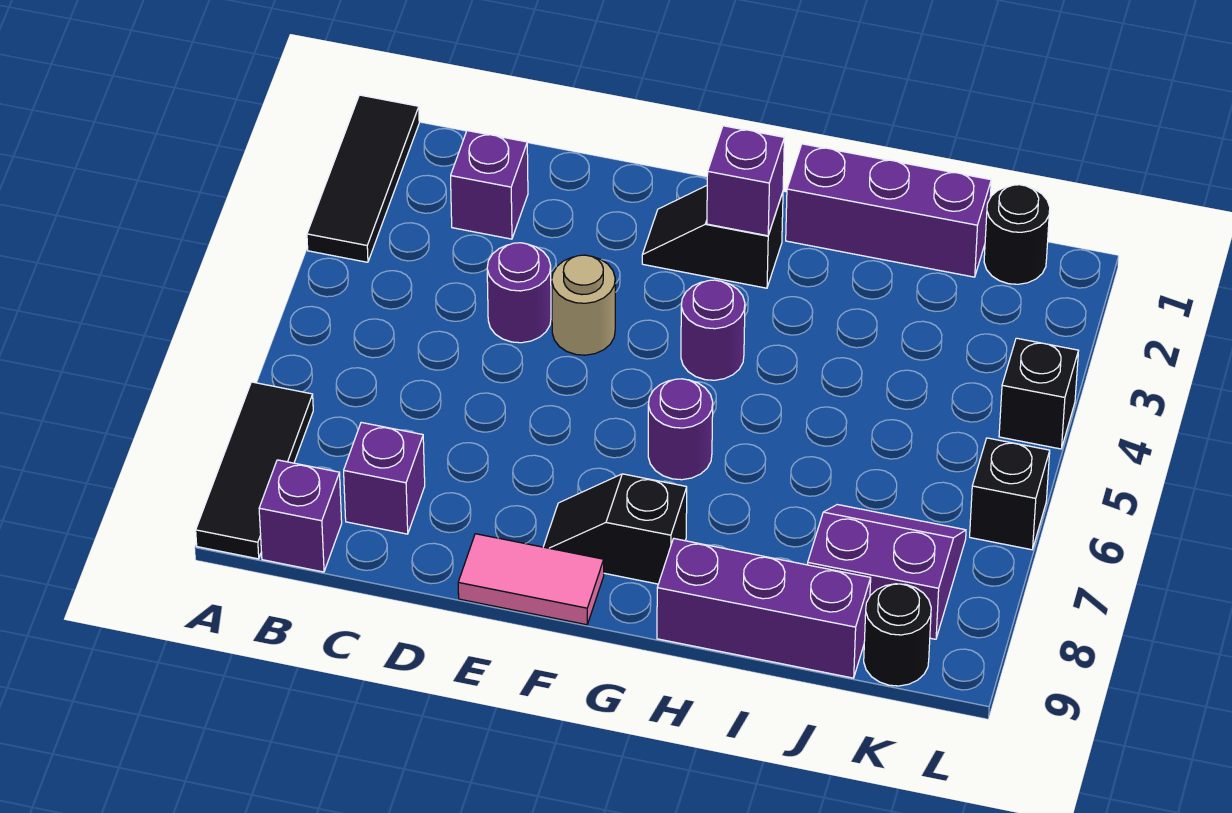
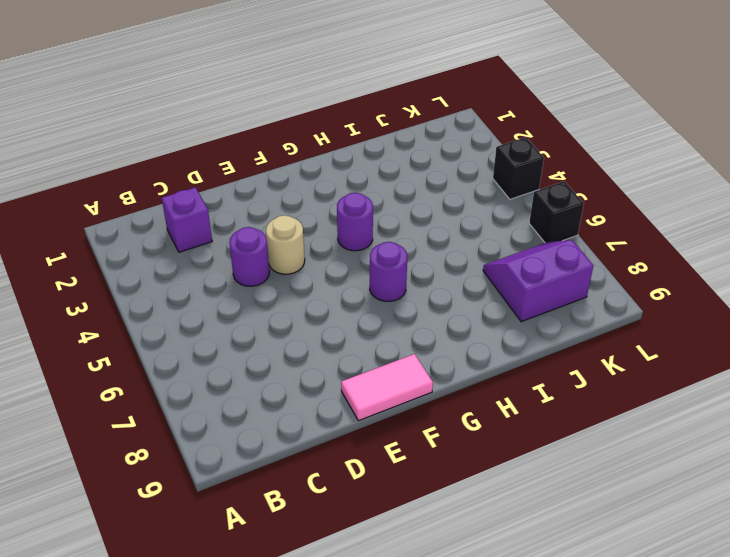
none -> black 1x3 tile [307,95,419,262]
none -> black 1x3 tile [196,382,313,559]
none -> purple 1x1 brick [259,460,342,572]

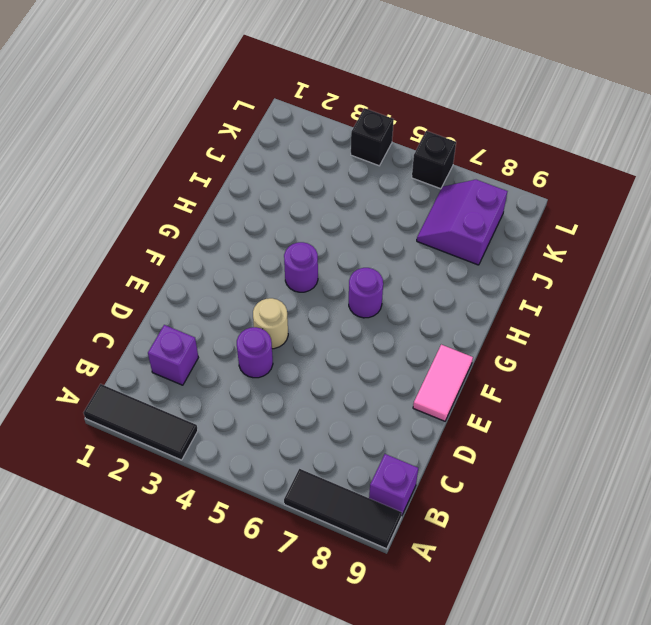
none -> purple 1x1 brick [344,422,425,534]
none -> black 1x2 slope [642,186,783,288]
none -> black 1x2 slope [544,474,687,584]

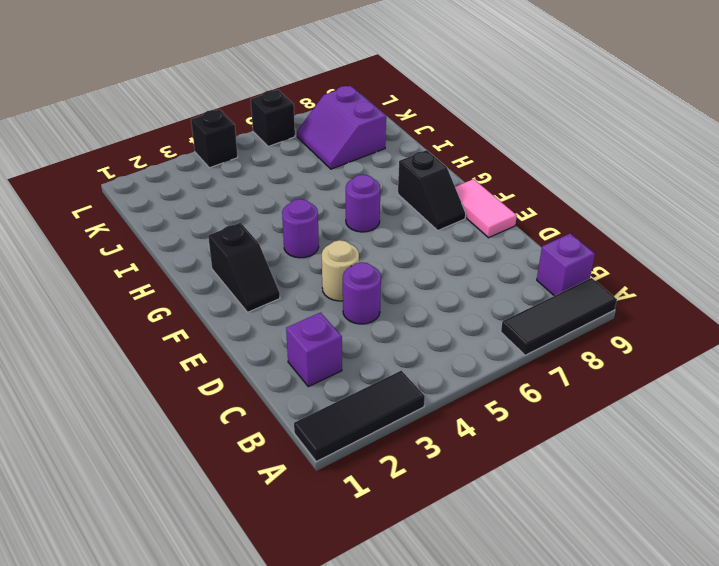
none -> purple 1x1 brick [344,422,425,534]
none -> purple 1x3 brick [786,144,991,277]
none -> purple 1x3 brick [657,539,871,678]

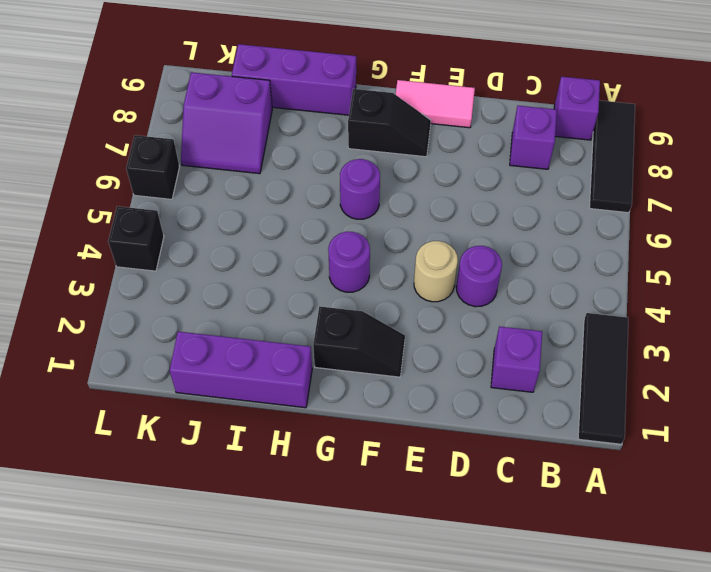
none -> black 1x1 round brick [984,185,1050,284]
none -> black 1x1 round brick [864,584,931,686]
none -> purple 1x1 brick [707,126,784,236]

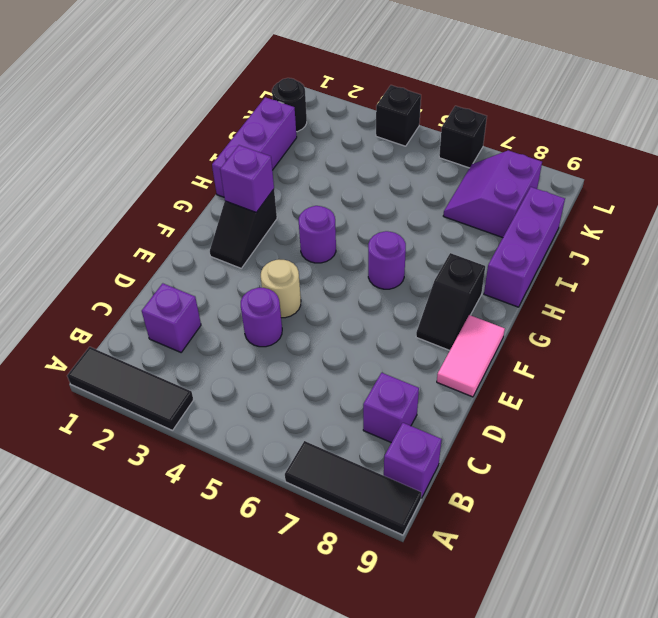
none -> black 1x1 round brick [864,584,931,686]

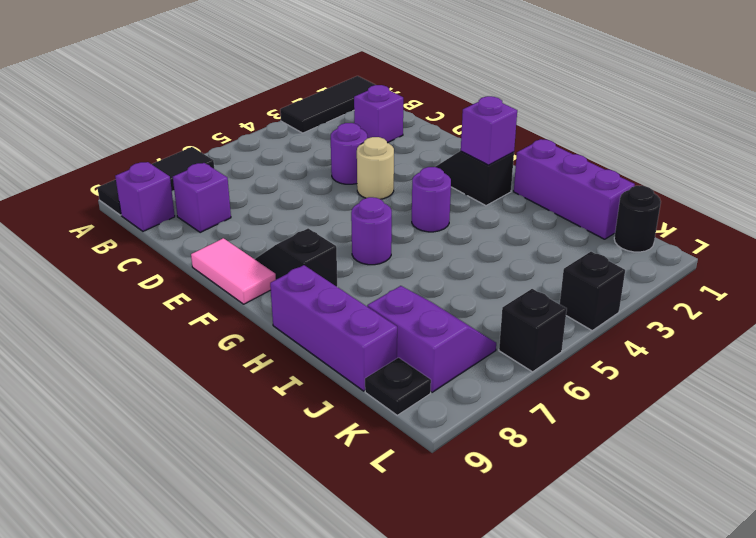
black 1x1 plate [365,358,431,415] -> black 1x1 round brick [864,584,931,686]

